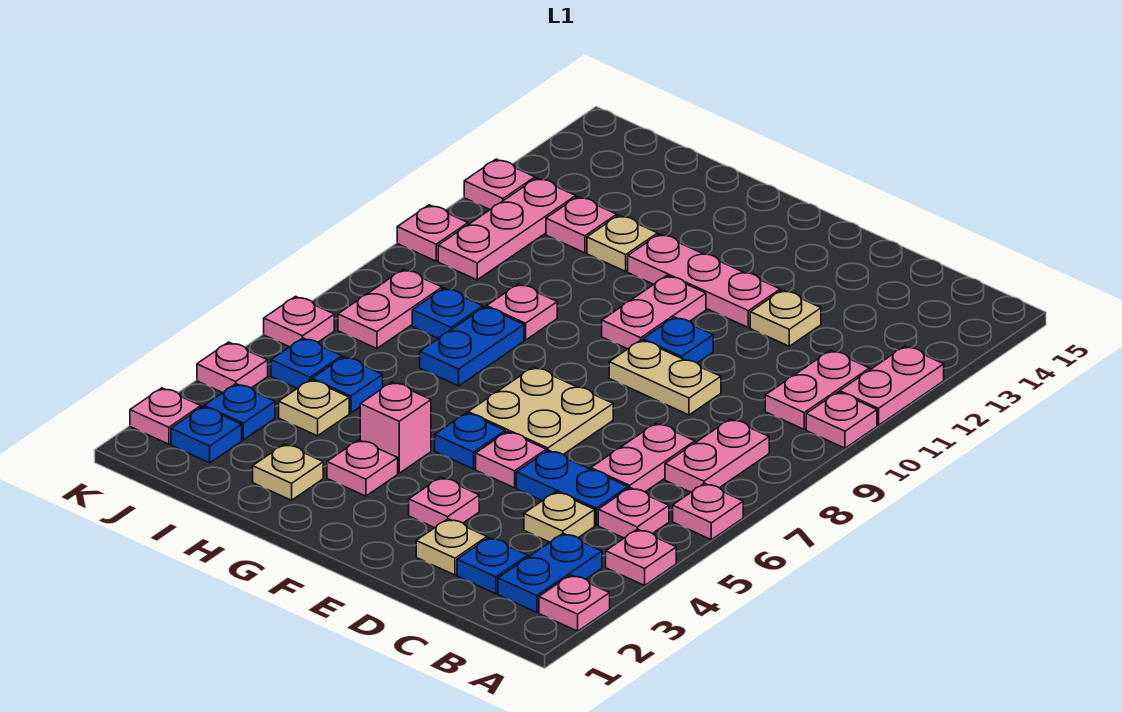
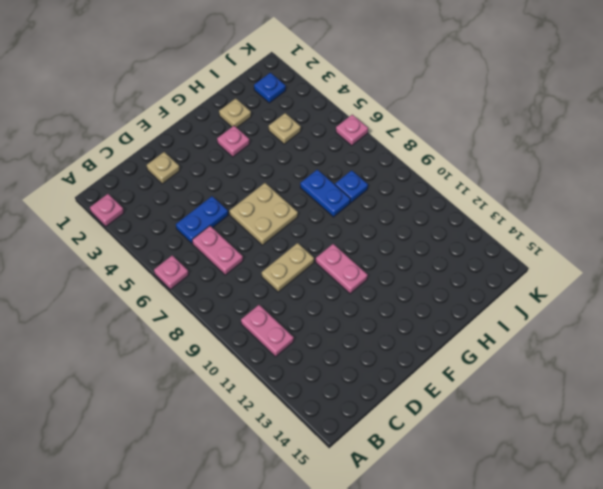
none -> pink 1x1 plate [606,529,676,585]
none -> pink 1x1 plate [806,392,877,448]
none -> pink 1x2 plate [840,346,944,425]
none -> blue 1x2 plate [498,533,602,613]

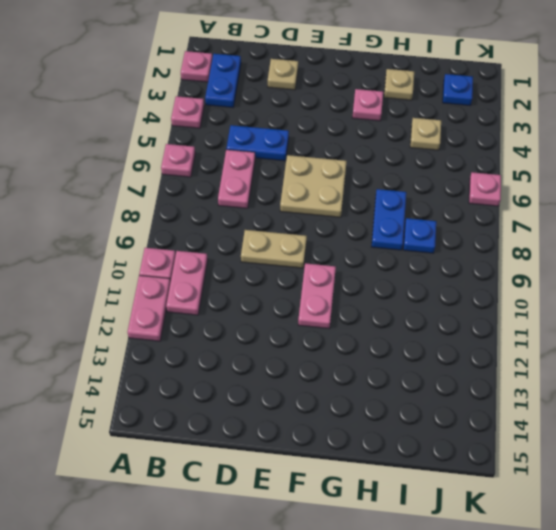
none -> pink 1x1 plate [598,488,669,538]
none -> pink 1x2 plate [665,419,769,492]
none -> blue 1x1 plate [457,538,528,594]
none -> tan 1x1 plate [524,492,595,542]

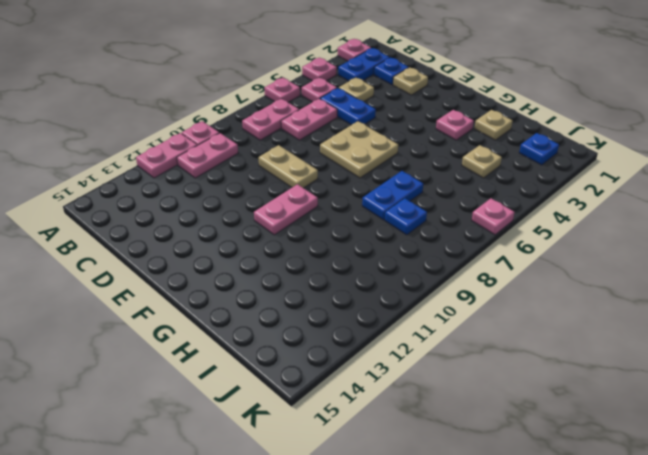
none -> tan 1x1 plate [750,290,821,346]
none -> pink 1x1 plate [409,477,479,528]
none -> pink 1x1 plate [476,432,546,488]
none -> blue 1x1 plate [643,317,713,363]

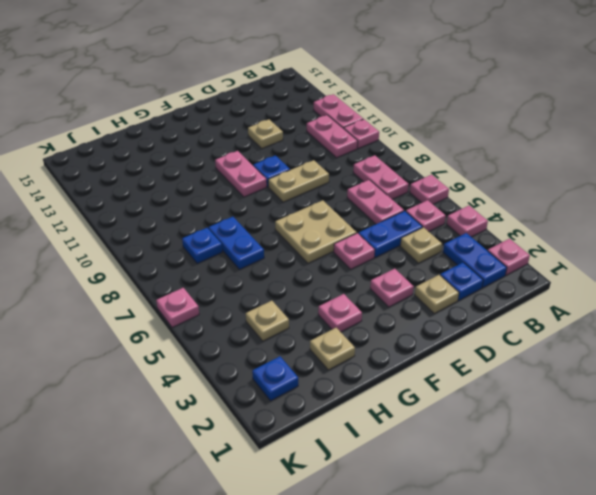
none -> pink 1x3 plate [628,234,780,328]
none -> blue 1x1 plate [435,413,505,469]
none -> pink 1x1 brick [360,382,431,473]
none -> pink 1x1 plate [487,284,557,340]

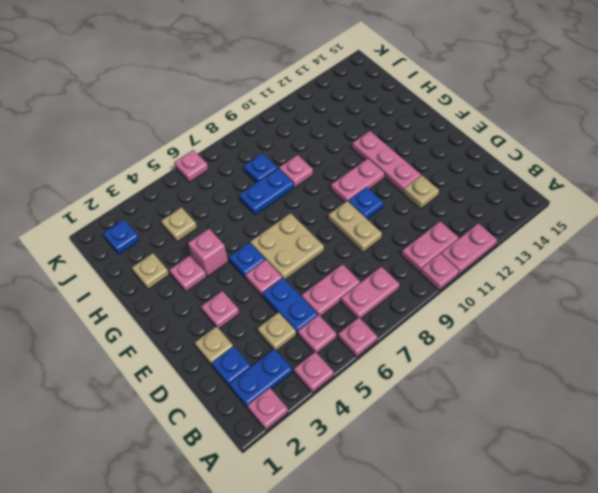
none -> tan 1x1 plate [587,215,658,271]
none -> blue 1x1 plate [312,357,383,413]
none -> pink 1x1 plate [546,197,617,253]
none -> blue 1x1 plate [204,384,275,440]

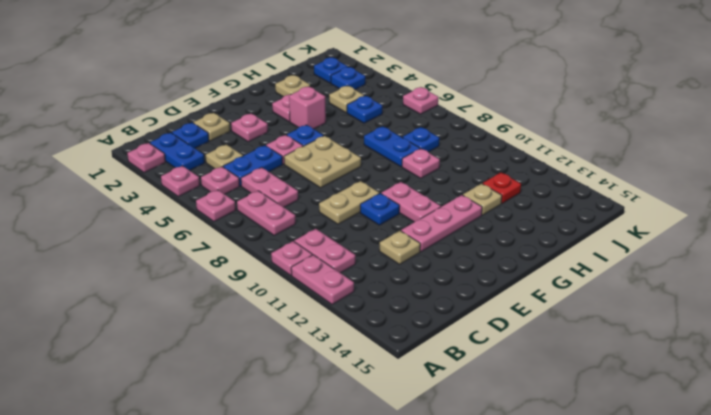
red 1x1 plate [483,173,521,203] -> pink 1x1 plate [546,197,617,253]
none -> blue 1x1 plate [271,338,342,388]
none -> pink 1x2 plate [338,269,442,349]
none -> pink 1x3 plate [438,178,576,280]
none -> pink 1x1 plate [130,388,201,444]

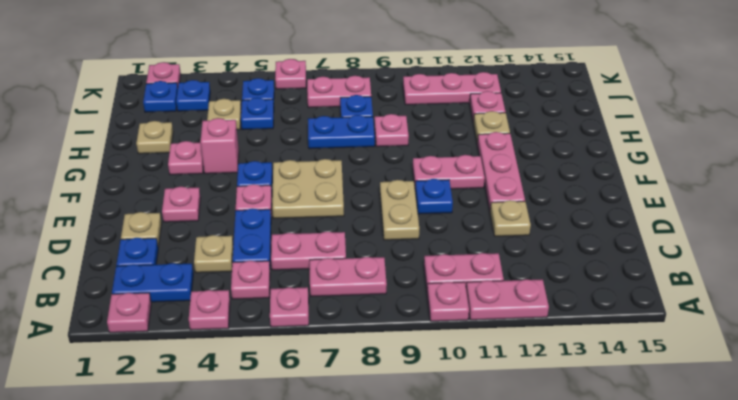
none -> pink 1x1 plate [197,342,268,393]
none -> pink 1x1 plate [397,205,468,261]
none -> pink 1x1 plate [464,159,535,210]

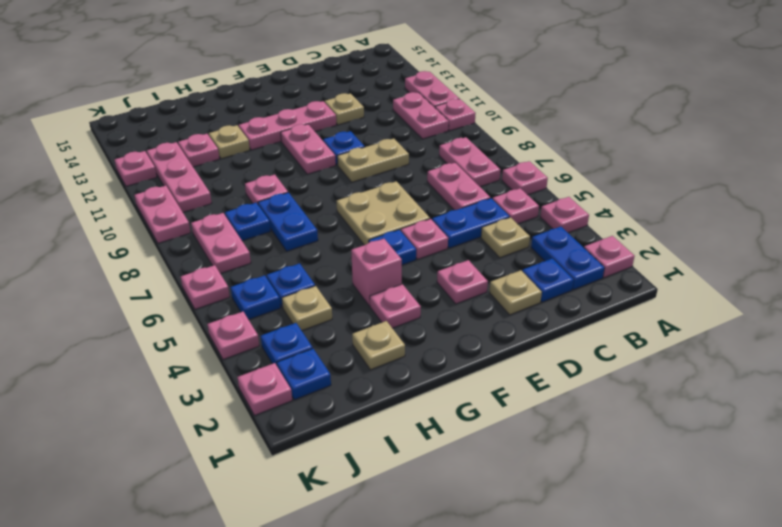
pink 1x2 plate [135,186,191,243] -> pink 1x1 plate [397,205,468,261]

